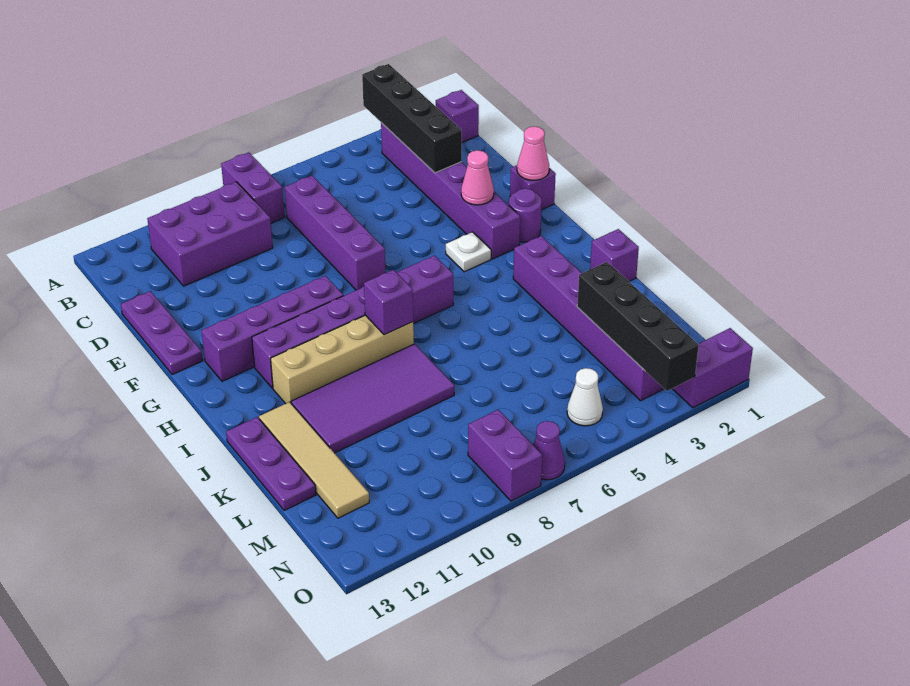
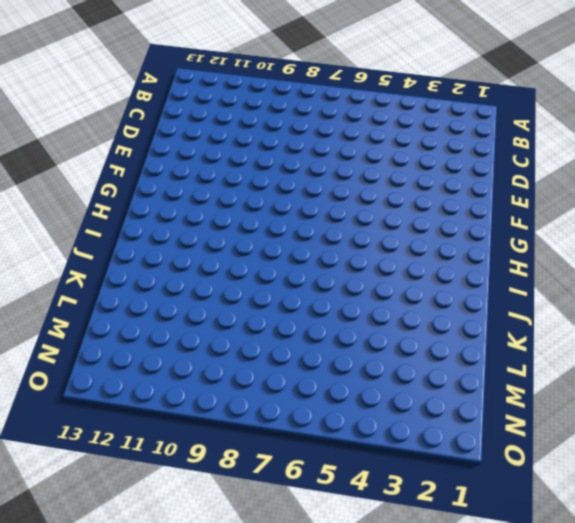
none -> purple 1x2 brick [221,152,285,223]
none -> purple 1x1 brick [436,90,479,143]
none -> purple 1x6 brick [381,123,520,259]

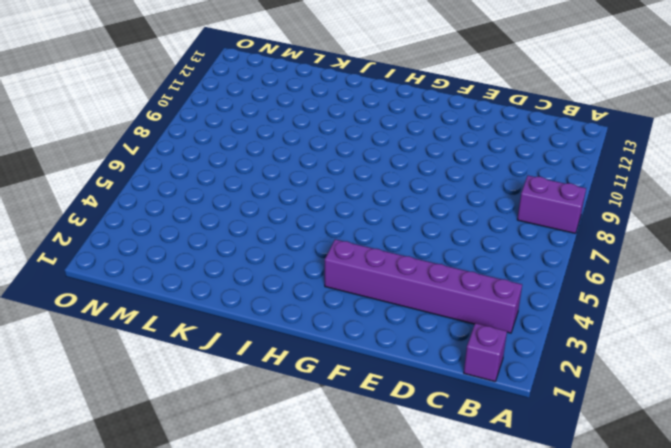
none -> purple 2x3 brick [147,182,273,286]
none -> purple 1x4 brick [285,176,385,290]
none -> purple 1x3 plate [121,291,203,375]

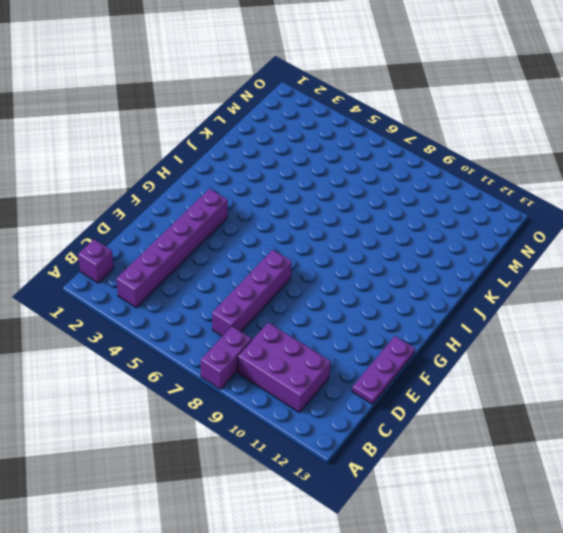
none -> purple 1x1 brick [510,165,556,210]
none -> purple 1x1 round brick [509,189,542,242]
none -> white 1x1 plate [446,232,491,272]

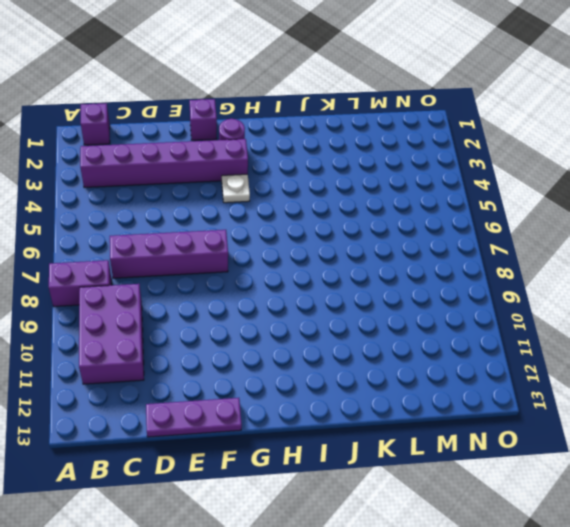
none -> purple 1x4 brick [201,276,343,381]
none -> purple 1x6 brick [252,256,453,388]
none -> purple 1x6 brick [513,236,664,401]

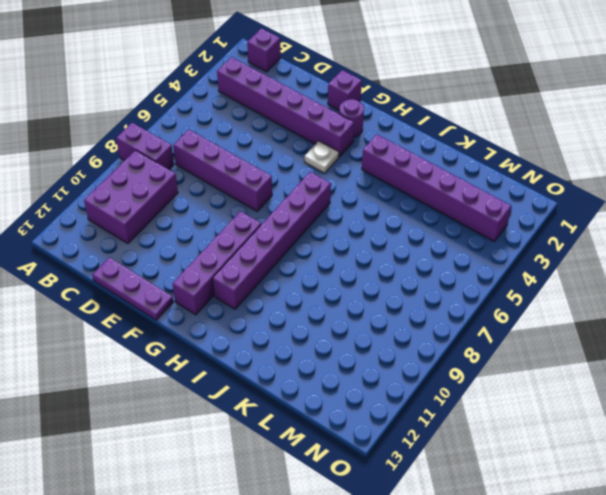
none -> tan 1x4 brick [271,315,414,404]
none -> purple 1x1 brick [590,229,639,281]
none -> purple 2x4 tile [291,344,454,453]

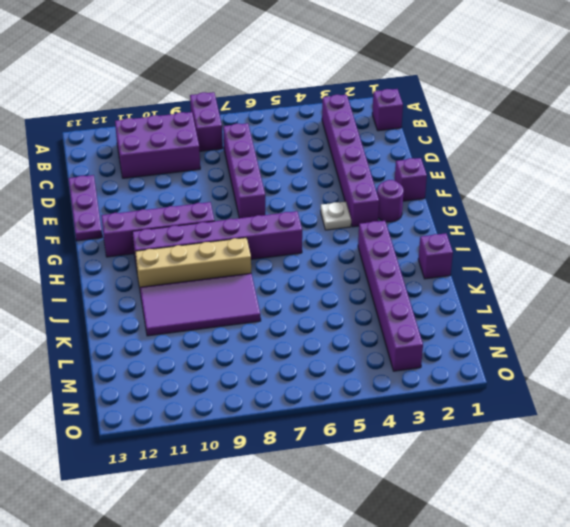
none -> tan 1x4 tile [259,402,369,518]
none -> purple 1x3 plate [226,417,316,511]
none -> white 1x1 cone [567,368,603,426]

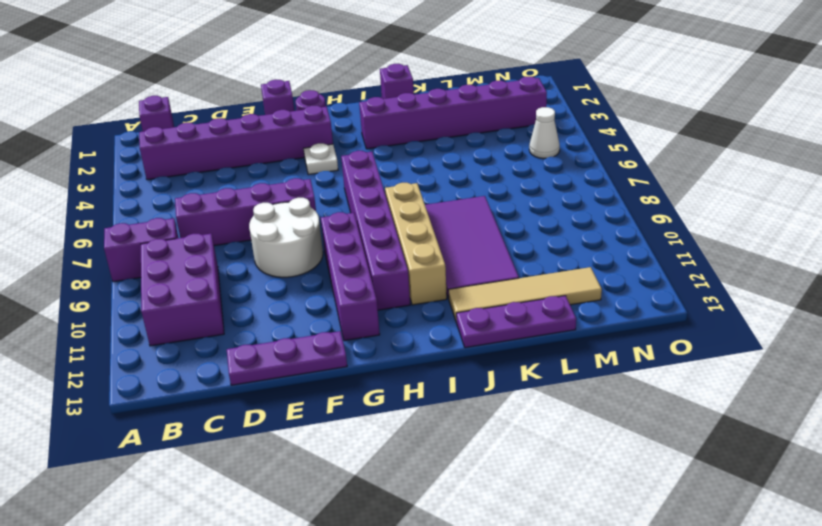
white 2x2 round brick [249,198,323,277] -> none
none -> purple 1x2 brick [468,410,542,501]
none -> purple 1x2 brick [672,328,753,408]
none -> purple 1x1 cone [533,421,565,480]

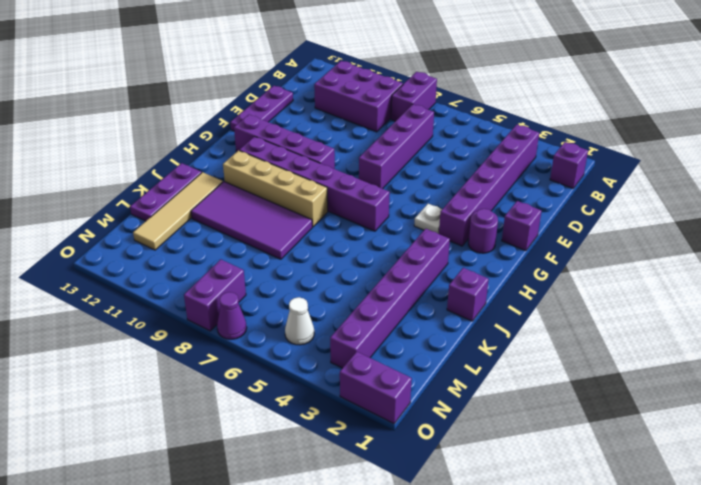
none -> black 1x4 brick [362,64,462,173]
none -> pink 1x1 cone [517,126,549,180]
none -> pink 1x1 cone [461,150,494,205]

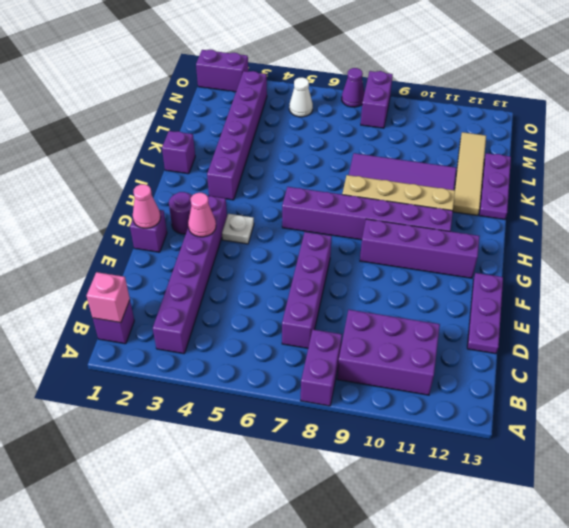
pink 1x1 brick [87,272,130,323] -> none
none -> black 1x4 brick [362,64,462,173]
none -> purple 1x1 brick [364,270,413,335]
none -> black 1x4 brick [577,262,699,391]

